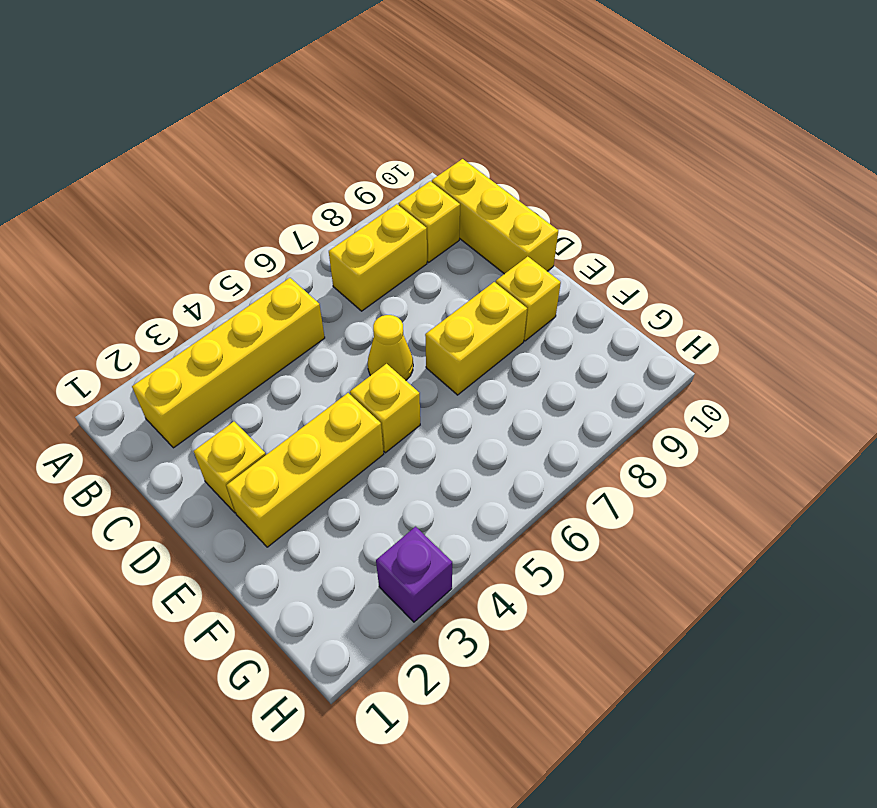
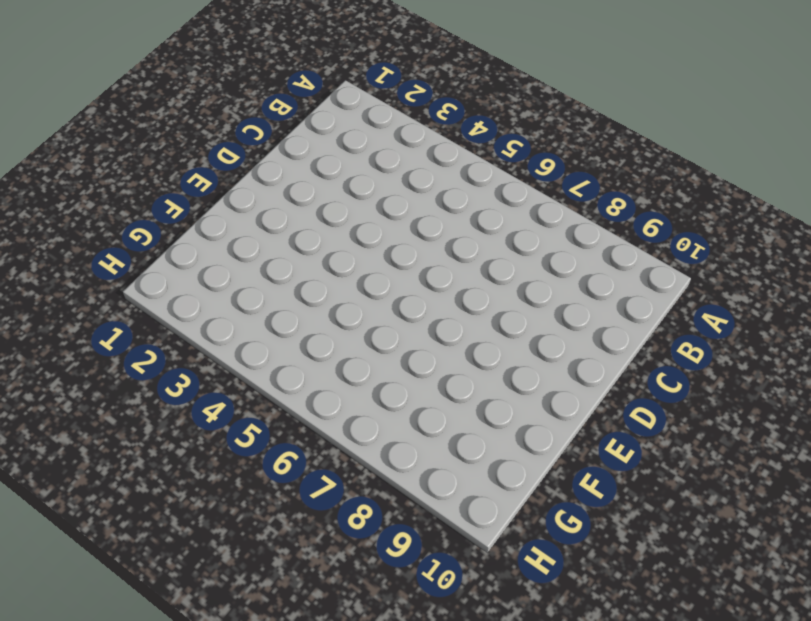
none -> yellow 1x4 brick [132,278,325,448]
none -> yellow 1x2 brick [329,204,427,311]

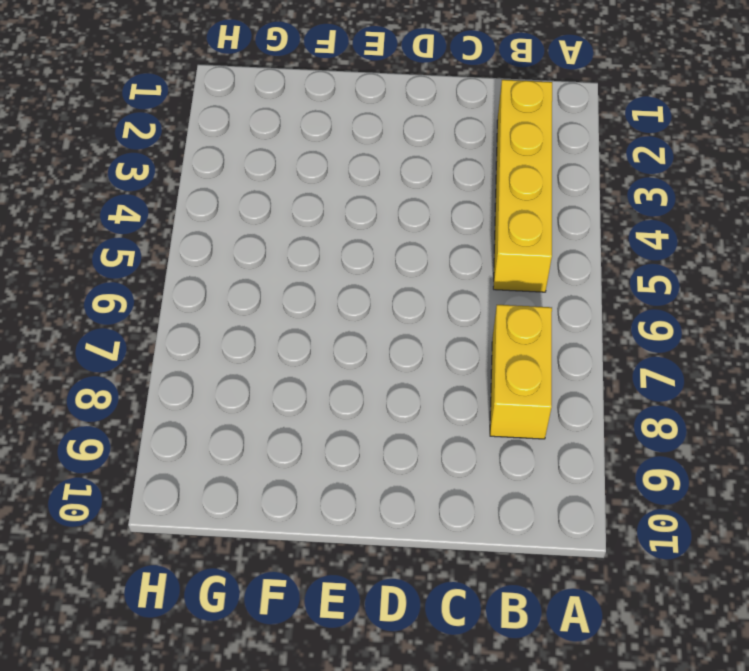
none -> yellow 1x1 brick [398,181,460,262]
none -> yellow 1x3 brick [432,159,558,274]

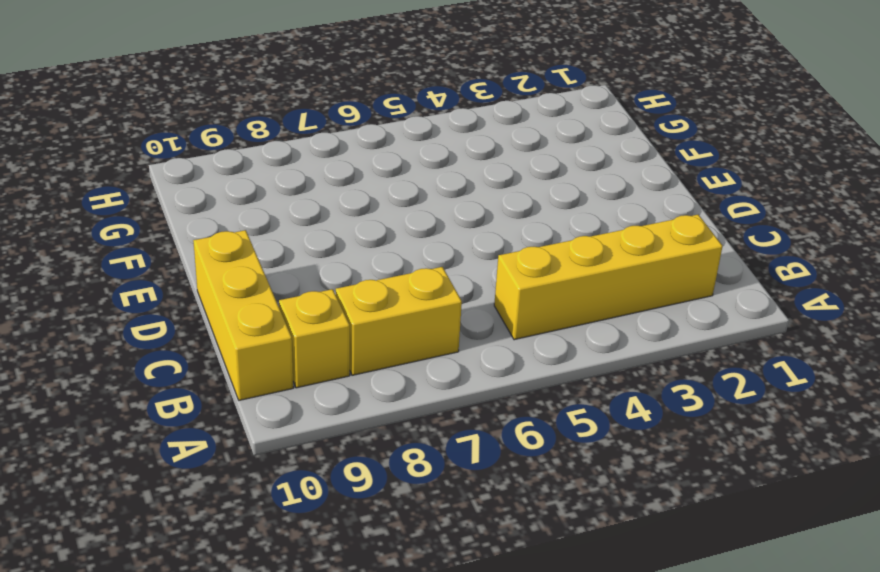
none -> yellow 1x1 brick [194,422,266,513]
none -> yellow 1x1 cone [368,315,413,380]

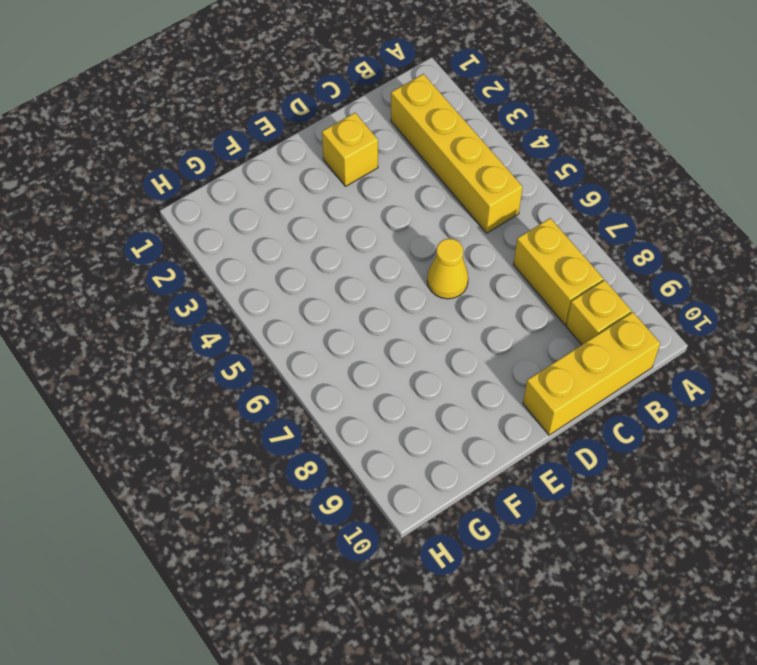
none -> yellow 1x3 brick [226,393,384,547]
none -> yellow 1x1 brick [350,364,420,453]

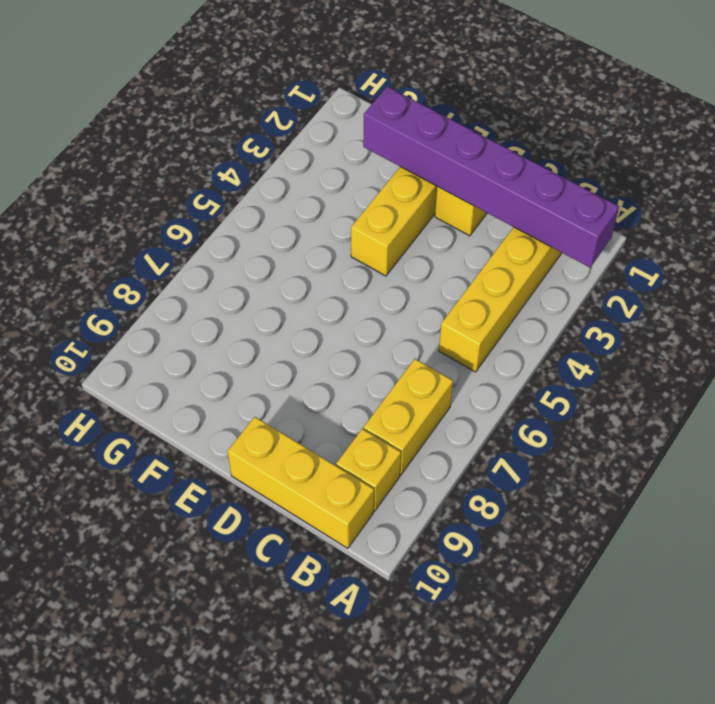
purple 1x6 brick [363,87,619,267] -> none
none -> yellow 1x1 cone [368,315,413,380]
none -> yellow 1x1 brick [350,364,420,453]

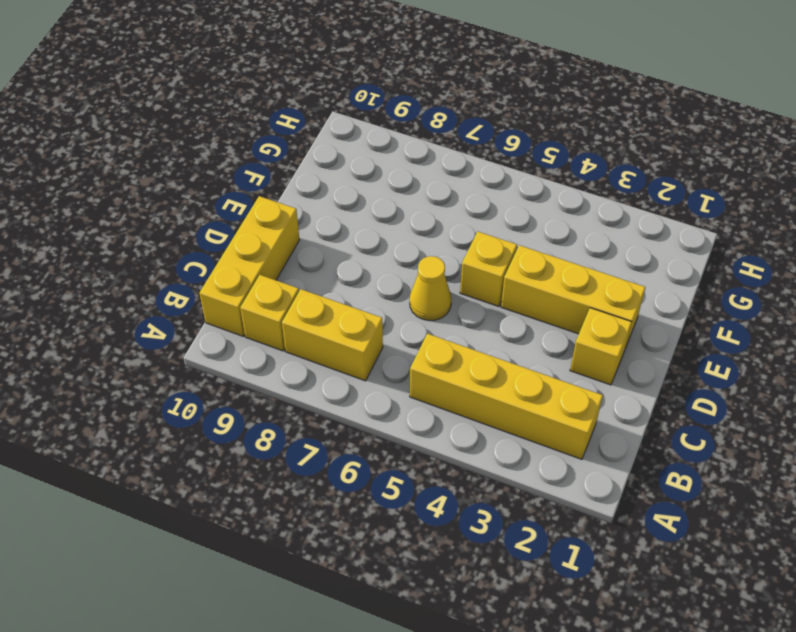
none -> yellow 1x2 brick [425,282,527,395]
none -> yellow 1x1 brick [496,256,561,341]

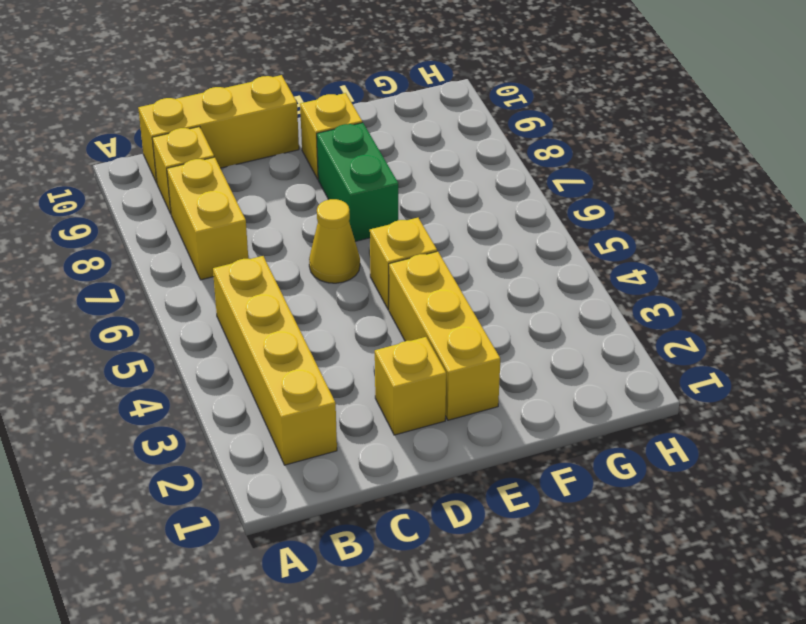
green 1x2 brick [317,123,398,241] -> yellow 1x2 brick [425,282,527,395]
none -> purple 1x1 brick [376,527,452,622]

